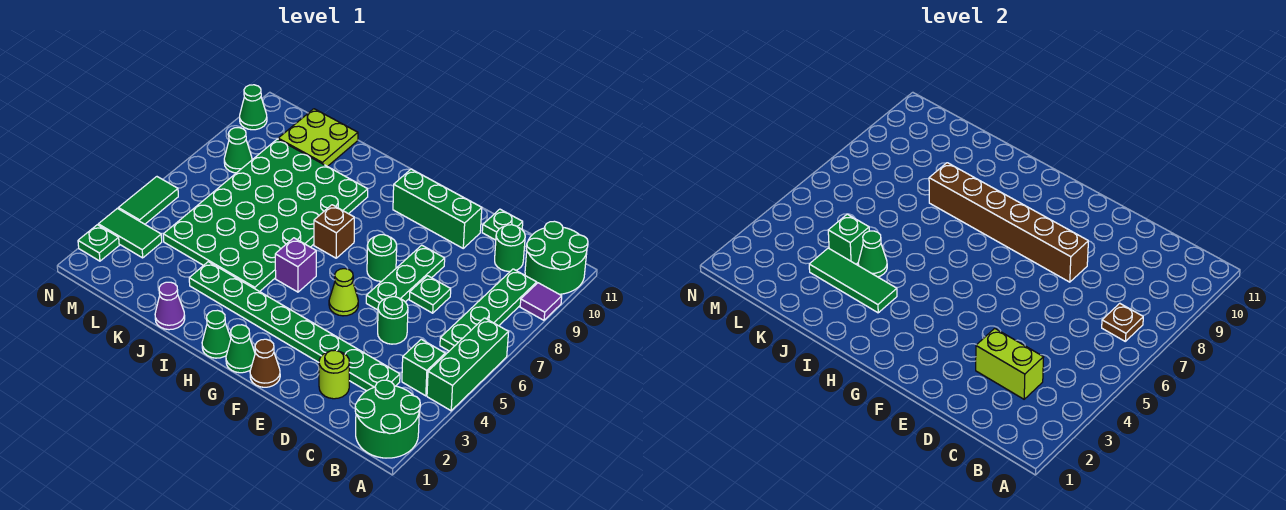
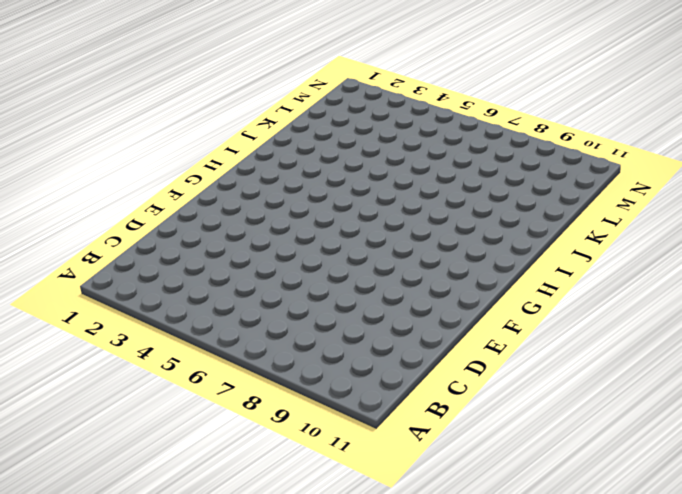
none -> green 2x2 round brick [355,380,420,458]
none -> green 1x3 brick [427,318,509,411]
none -> purple 1x1 tile [520,283,562,320]
none -> green 2x2 round brick [525,221,588,294]

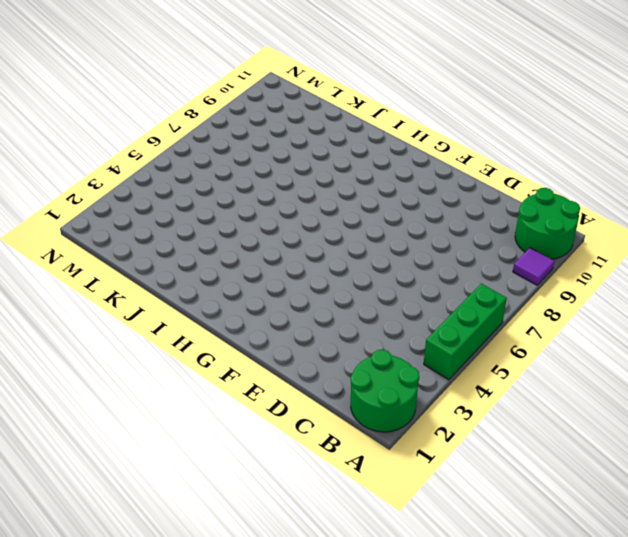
none -> green 1x1 brick [402,339,445,396]
none -> green 1x4 plate [440,269,537,351]
none -> green 1x8 plate [189,262,400,391]
none -> green 1x1 round brick [495,225,525,271]

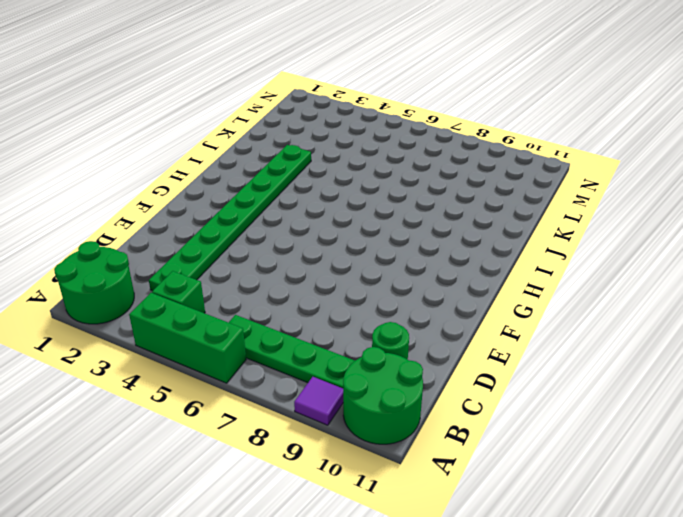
none -> lime 1x1 round brick [319,350,350,399]
none -> green 1x1 round brick [378,297,408,344]
none -> green 1x1 plate [409,276,451,313]
none -> green 1x1 plate [482,209,523,240]

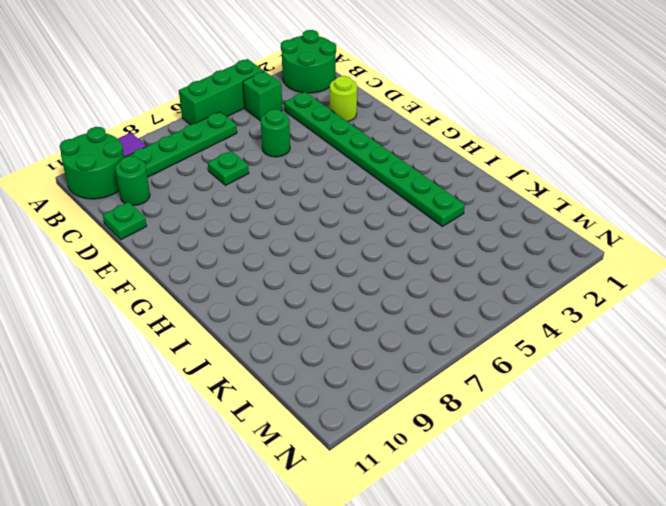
none -> green 1x3 plate [366,245,445,310]
none -> green 1x3 brick [393,169,482,248]
none -> brown 1x1 cone [250,339,280,387]
none -> lime 1x1 cone [329,269,358,316]

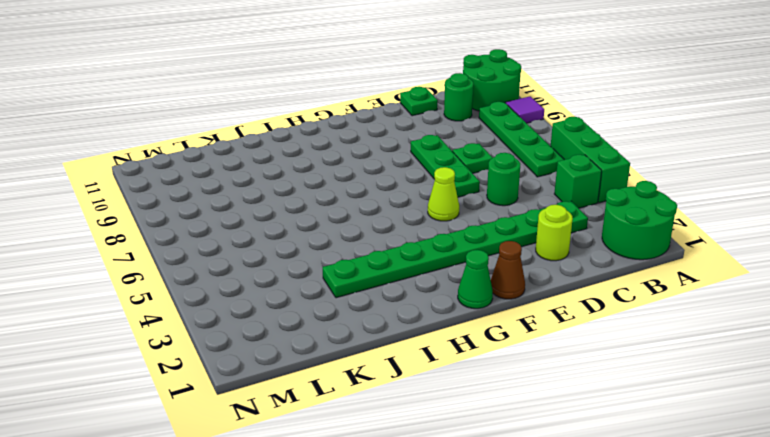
none -> green 1x3 brick [393,169,482,248]
none -> green 1x1 round brick [367,235,397,281]
none -> green 1x1 cone [202,310,231,358]
none -> purple 1x1 brick [275,238,316,292]

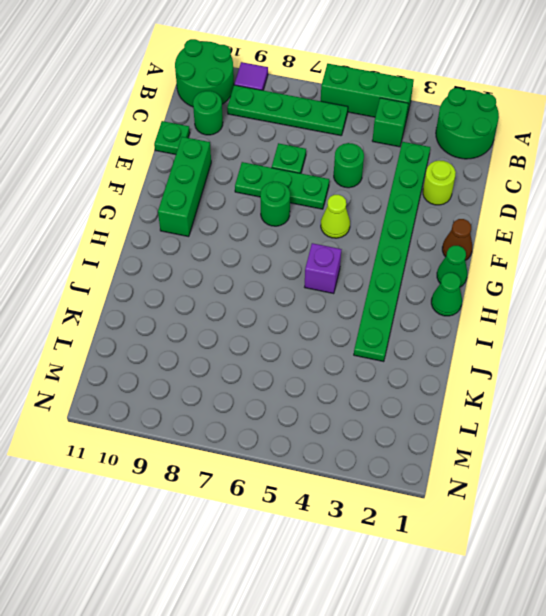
none -> brown 1x1 brick [314,205,354,258]
none -> green 4x6 plate [163,139,368,292]
none -> purple 1x1 cone [155,282,185,330]
none -> lime 2x2 plate [278,109,358,167]

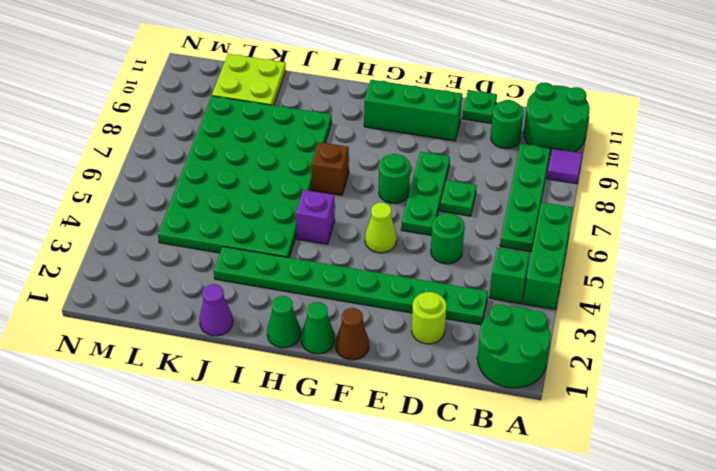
none -> green 1x2 tile [98,208,162,258]
none -> green 1x1 cone [224,128,252,173]
none -> green 1x1 plate [78,225,119,261]
none -> green 1x2 tile [118,177,178,224]

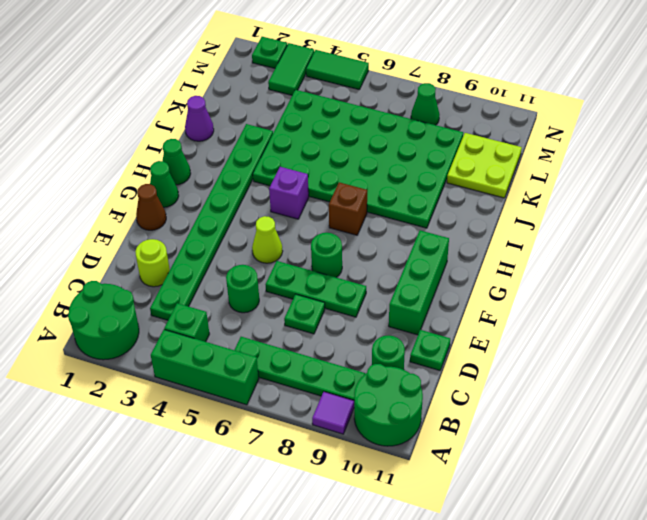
none -> green 1x1 cone [240,85,267,130]
none -> brown 1x1 plate [1102,303,1143,341]
none -> lime 1x2 brick [976,328,1044,399]
none -> brown 1x6 brick [929,163,1088,282]

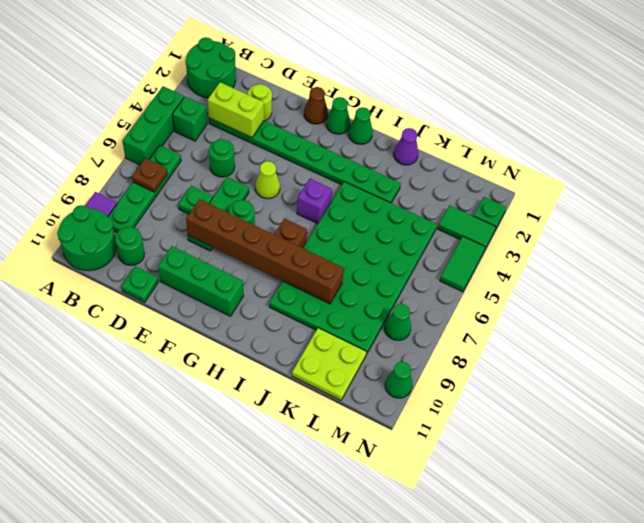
none -> green 1x3 tile [809,248,897,313]
none -> green 1x1 cone [858,231,887,277]
none -> green 1x1 brick [828,214,869,264]

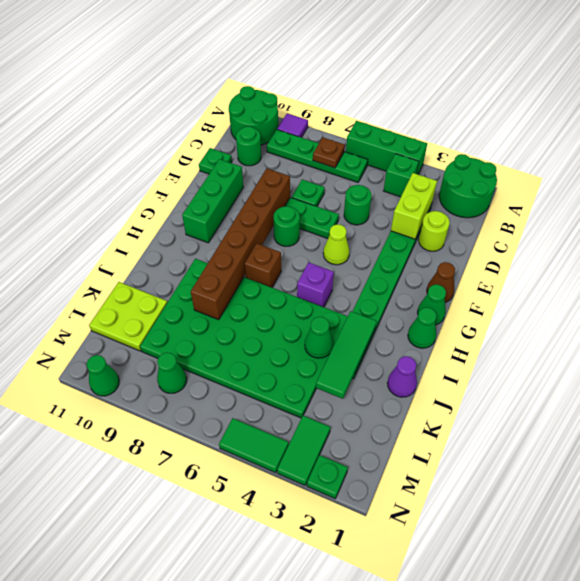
none -> green 1x1 brick [828,214,869,264]

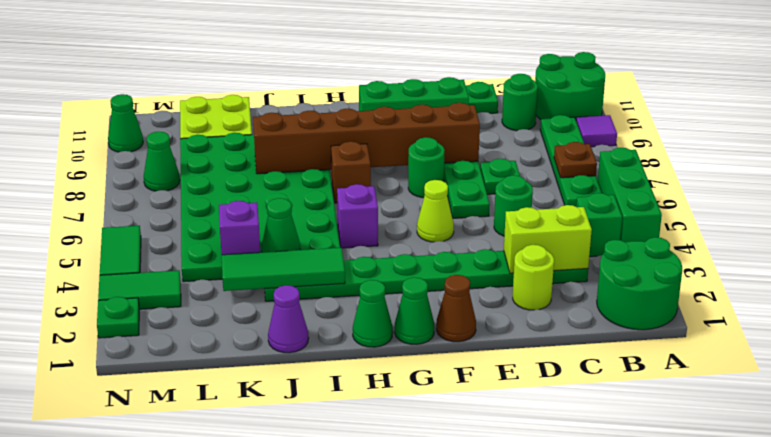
purple 1x1 brick [219,201,260,255] -> green 1x1 brick [828,214,869,264]

